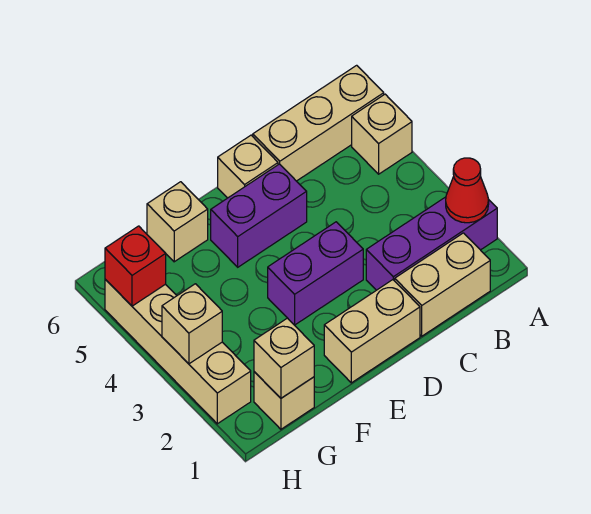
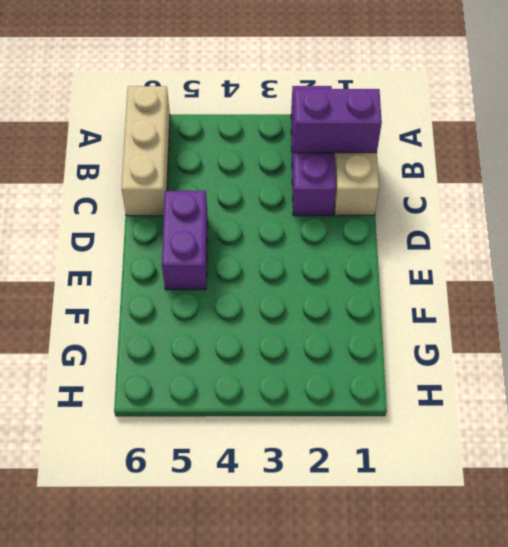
purple 1x2 brick [293,89,382,153] -> purple 1x2 brick turned to [268,222,363,325]
none -> tan 1x1 brick [352,94,412,174]
none -> tan 1x2 brick [324,280,420,383]
none -> tan 1x1 brick [218,135,278,198]

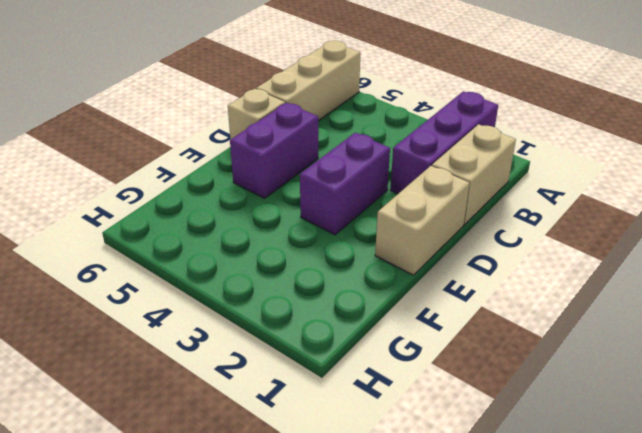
none -> tan 1x1 brick [352,94,412,174]
none -> tan 1x1 brick [147,182,208,262]
none -> tan 1x1 brick [254,372,314,429]

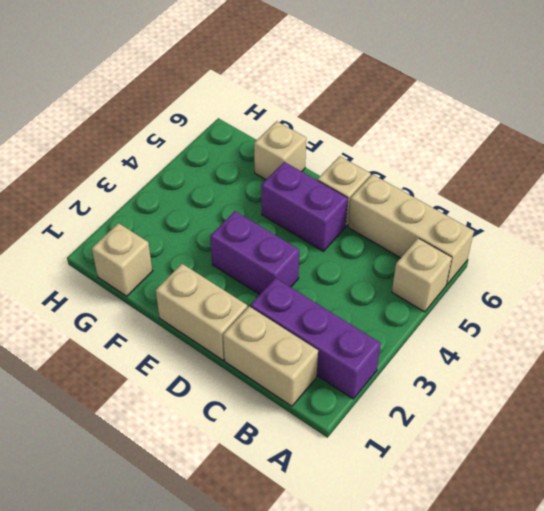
none -> tan 1x4 brick [105,279,251,424]
none -> red 1x1 cone [446,158,489,223]
none -> tan 1x1 brick [254,318,314,398]

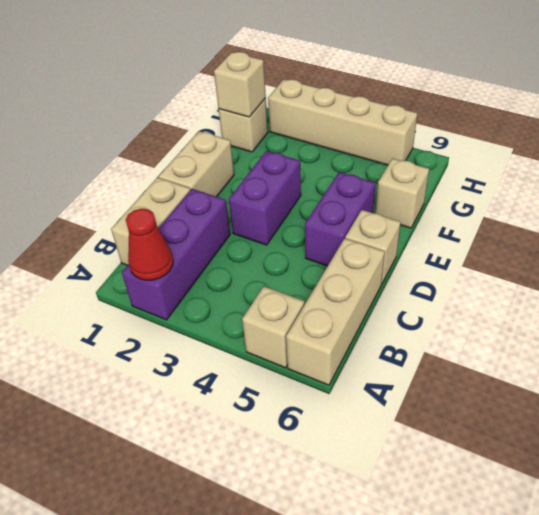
none -> tan 1x1 brick [162,284,222,364]
none -> red 1x1 brick [105,226,166,306]

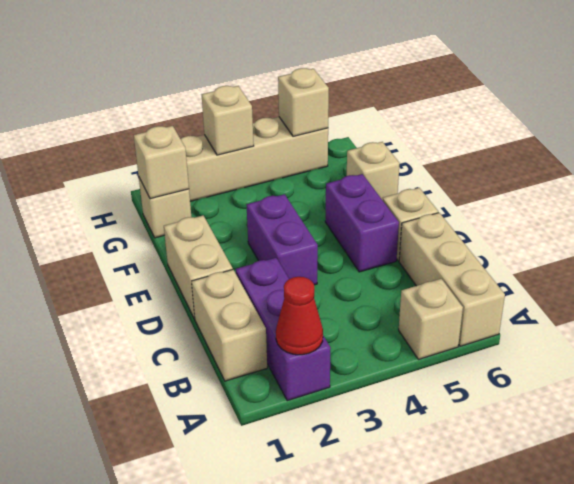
tan 1x1 brick [278,68,329,136] -> red 1x1 brick [105,226,166,306]

